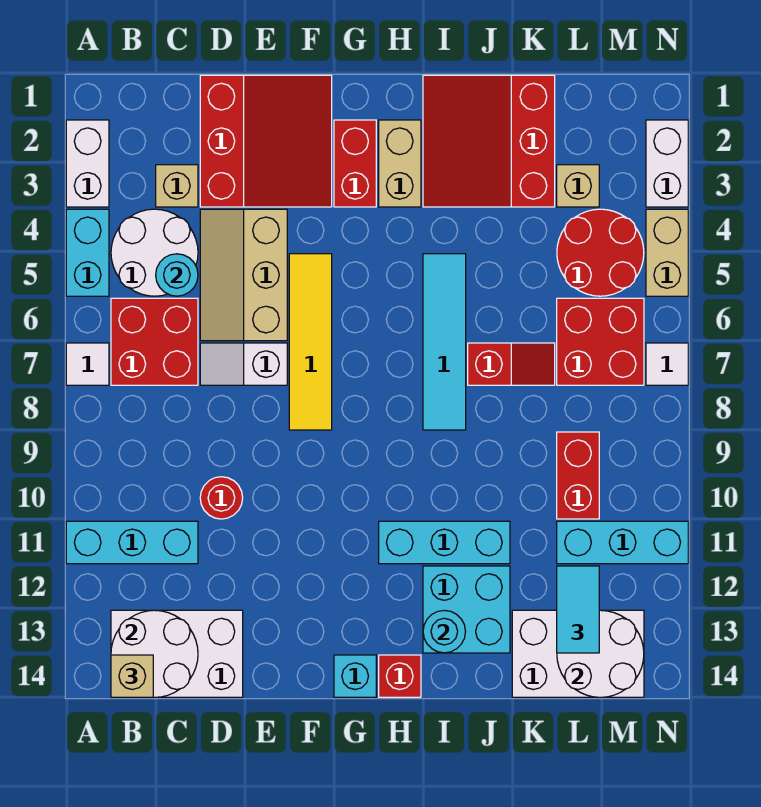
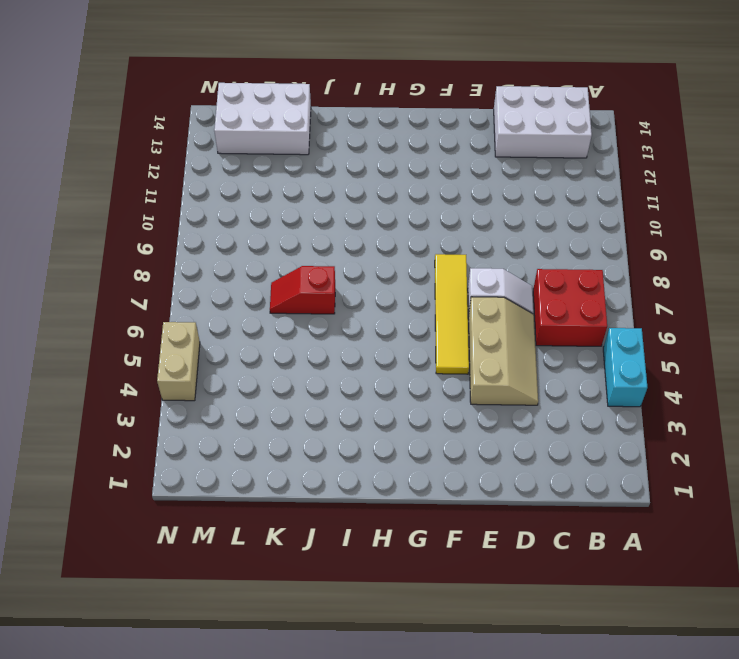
none -> white 1x2 brick [66,120,109,207]
none -> white 1x1 tile [66,343,109,385]
none -> cyan 1x3 brick [66,521,198,564]
none -> white 2x2 round brick [111,209,198,296]

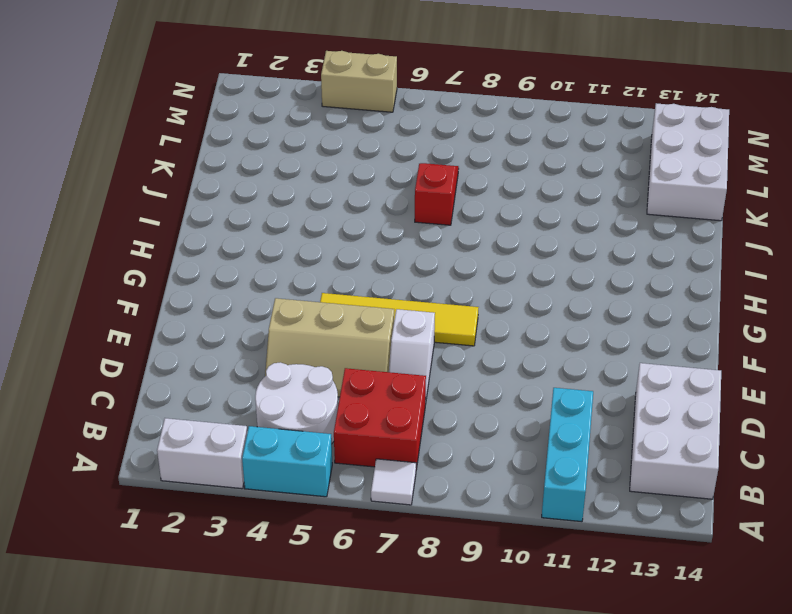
none -> tan 1x1 brick [156,165,198,207]
none -> red 3x3 slope [200,75,332,207]
none -> red 1x1 round brick [200,477,243,519]
none -> red 1x2 brick [334,120,376,207]

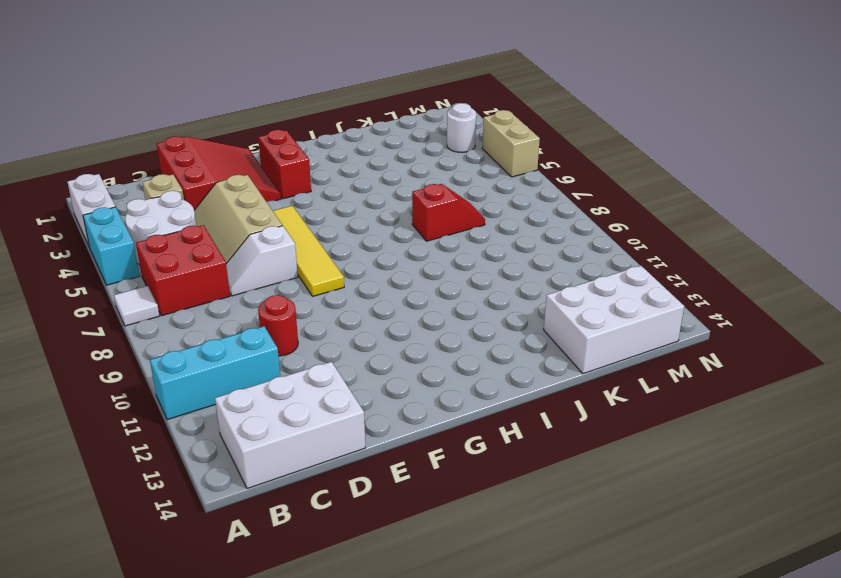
white 1x1 round brick [447,103,476,152] -> none
none -> cyan 1x1 brick [334,655,376,697]
none -> tan 1x2 brick [379,120,421,207]
none -> cyan 1x3 brick [379,521,510,564]
none -> red 1x1 brick [379,655,421,697]

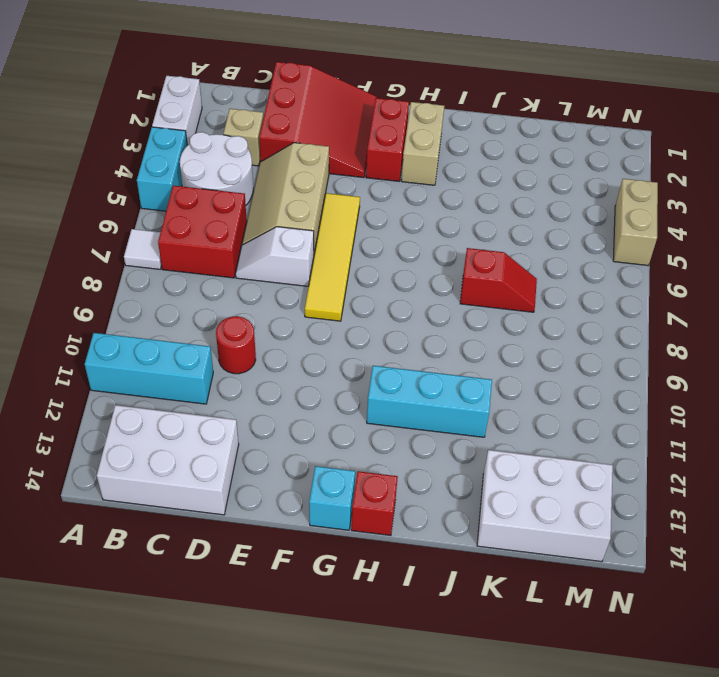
none -> red 3x3 slope [423,75,555,207]
none -> cyan 1x4 tile [423,254,466,430]
none -> cyan 2x2 brick [423,566,510,653]
none -> tan 1x1 brick [557,165,599,207]

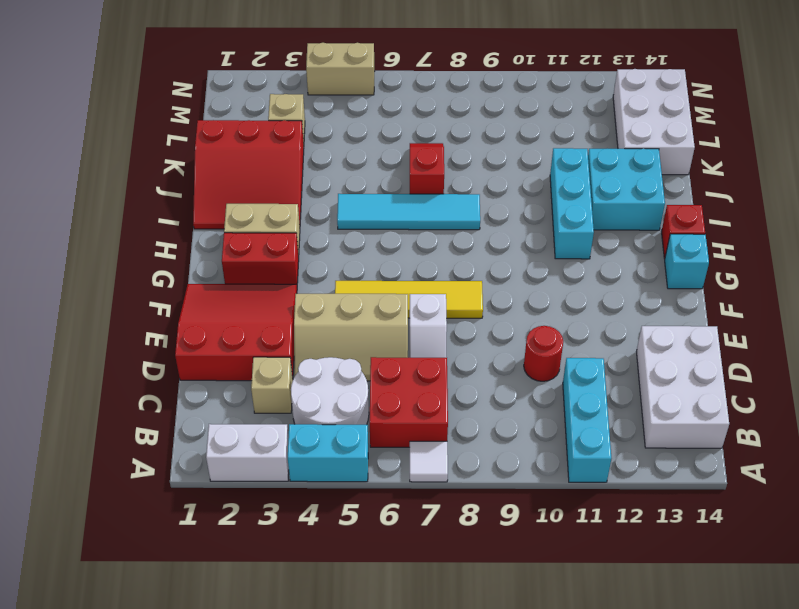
none -> red 2x2 round brick [557,209,644,296]
none -> red 2x2 brick [557,298,644,385]
none -> red 1x2 brick [557,432,599,519]
none -> cyan 1x3 brick [557,521,688,564]

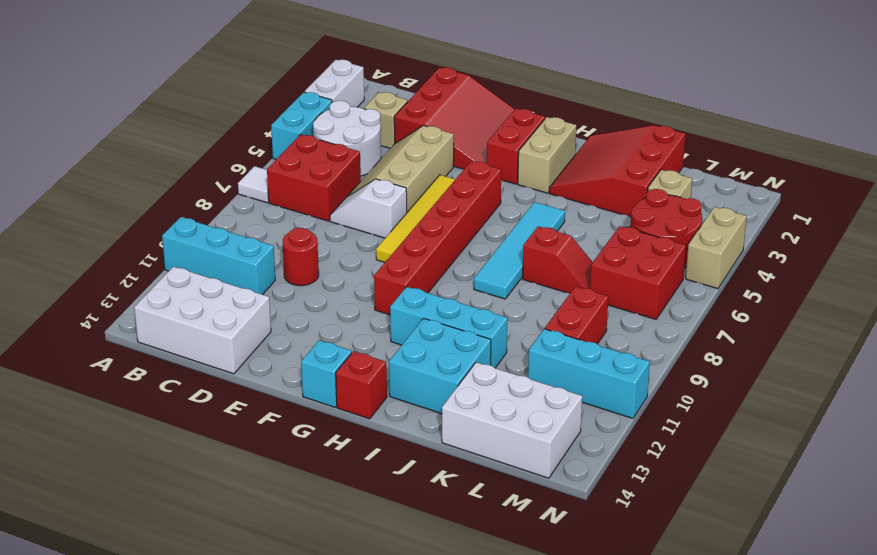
red 1x6 brick [374,161,501,315] -> none
none -> white 1x2 brick [646,120,688,207]
none -> white 1x1 tile [646,343,688,385]
none -> white 2x2 round brick [111,610,198,697]
none -> cyan 1x1 round brick [156,254,198,296]

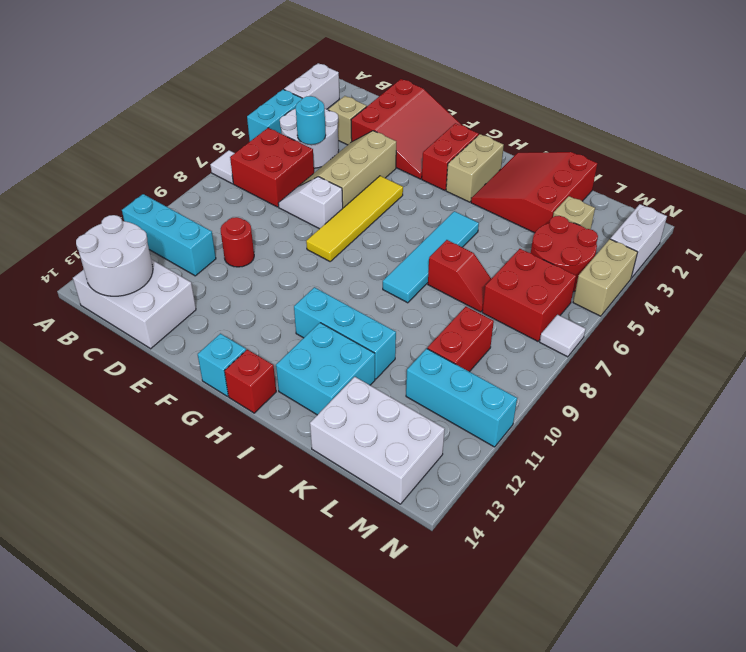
none -> cyan 1x1 round brick [423,610,466,653]
none -> white 2x2 round brick [557,610,644,697]
none -> tan 1x1 brick [111,655,153,697]
none -> cyan 1x2 tile [557,566,599,653]

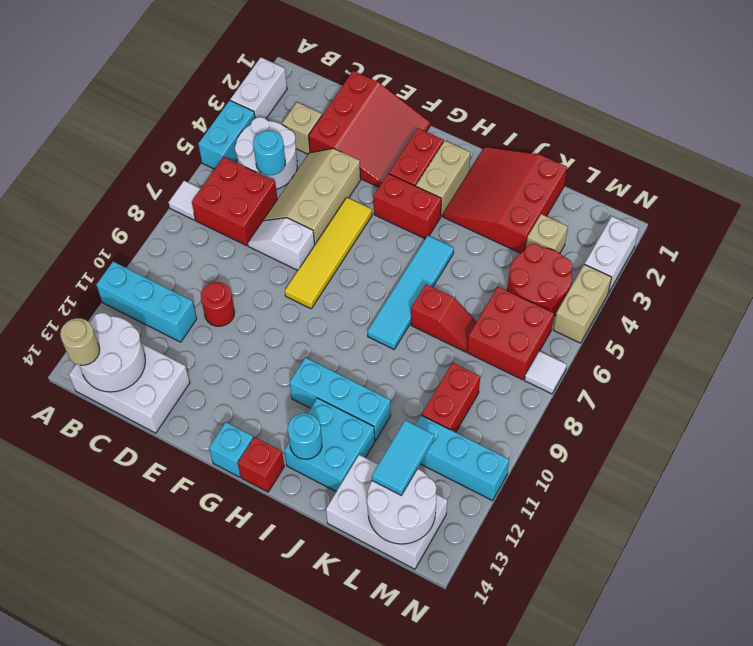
tan 1x1 round brick [60,318,100,365] -> tan 1x1 brick [111,655,153,697]
red 1x2 brick [374,174,441,239] -> none

